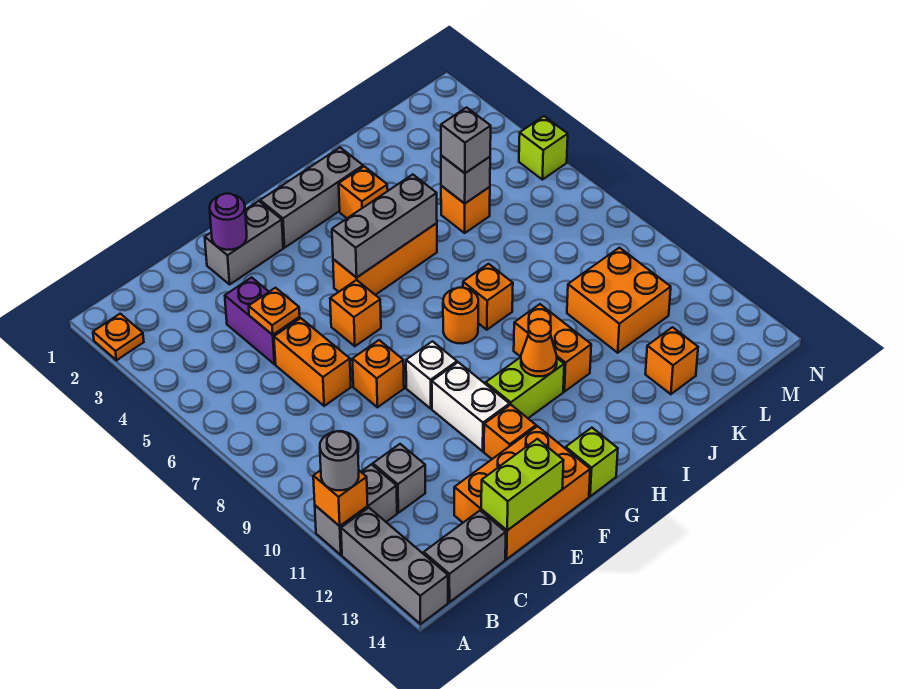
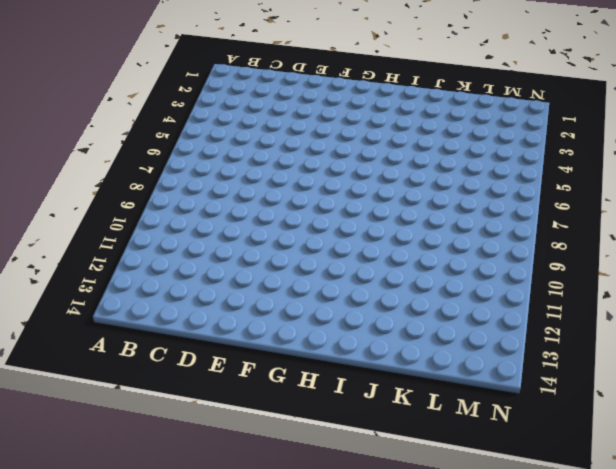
none -> orange 1x1 plate [93,314,144,360]
none -> grey 1x2 brick [315,464,397,555]
none -> grey 1x3 brick [341,508,448,624]
none -> grey 1x2 brick [424,511,506,602]

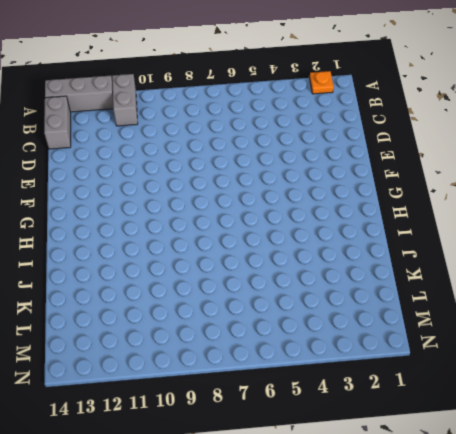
none -> grey 1x1 brick [373,444,425,513]
none -> purple 1x2 brick [225,278,300,364]
none -> orange 1x2 brick [274,318,351,406]
none -> orange 2x3 brick [454,426,590,559]

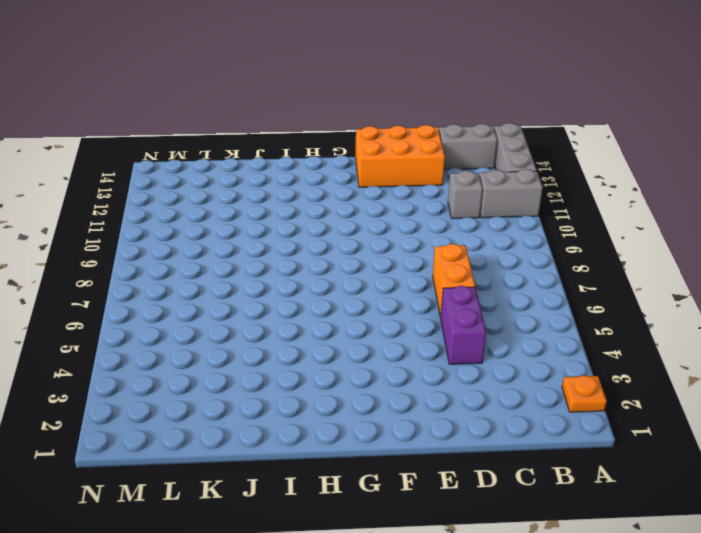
none -> grey 1x2 brick [205,201,283,284]
none -> orange 1x1 brick [352,340,404,407]
none -> orange 1x1 brick [330,280,381,346]
none -> white 1x1 brick [406,341,457,409]

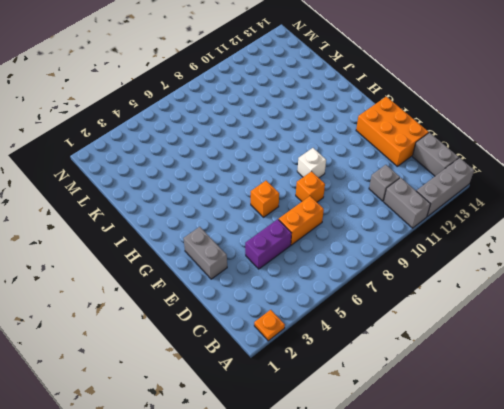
none -> white 1x2 brick [432,362,509,451]
none -> orange 1x1 brick [484,405,536,459]
none -> grey 1x3 brick [260,148,363,248]
none -> orange 1x3 brick [333,223,437,295]

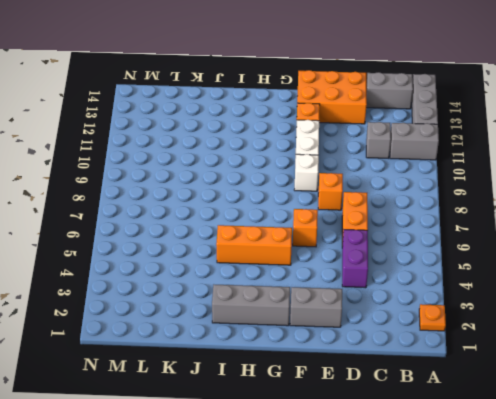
none -> lime 1x2 brick [486,357,564,418]
none -> lime 1x1 brick [566,428,618,496]
none -> orange 1x1 round brick [443,288,478,343]
none -> orange 1x1 brick [339,166,388,218]

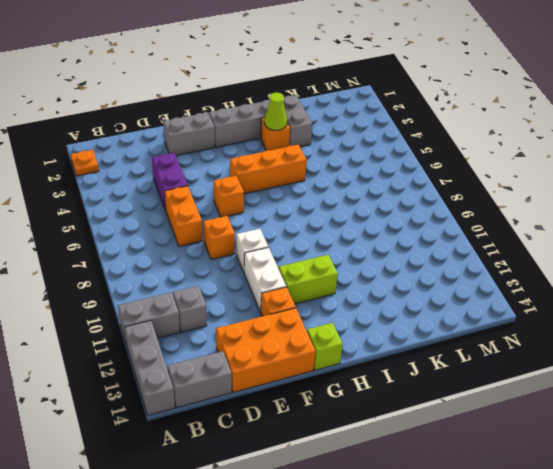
lime 1x1 cone [264,93,287,130] -> none
grey 1x2 brick [284,95,312,147] -> none
none -> orange 1x1 round brick [443,288,478,343]
none -> orange 1x1 brick [463,264,513,330]
none -> orange 1x2 brick [514,304,591,392]
none -> orange 1x1 brick [441,186,490,233]

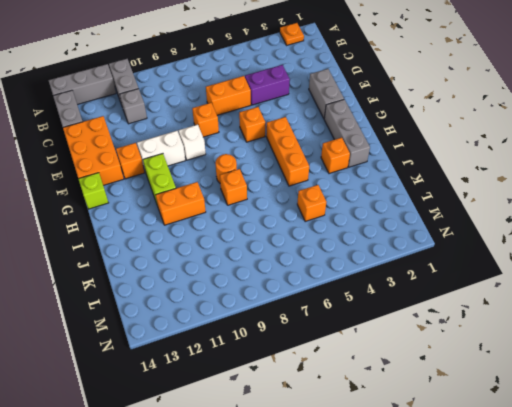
none -> orange 2x2 brick [567,248,671,353]
none -> orange 1x1 brick [645,327,698,394]
none -> lime 1x1 brick [519,116,568,180]
none -> orange 1x1 brick [313,470,368,526]

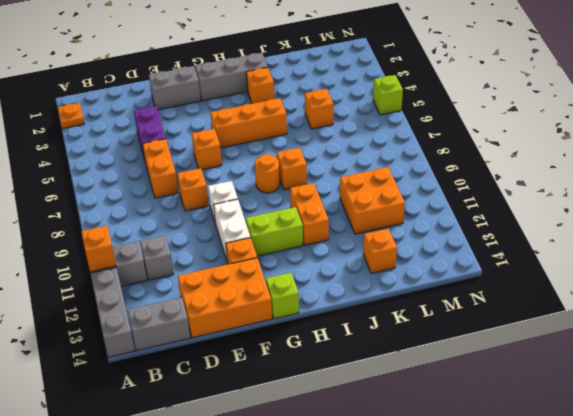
none -> orange 1x1 plate [249,288,300,335]
none -> lime 1x2 brick [481,439,564,530]
none -> purple 1x1 round brick [210,194,247,250]
none -> grey 1x3 brick [332,174,437,278]

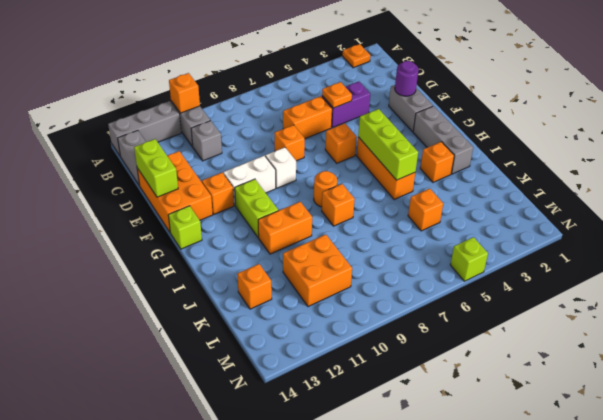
lime 1x3 brick [358,109,418,180] -> grey 1x3 brick [332,174,437,278]
none -> orange 1x1 cone [521,319,557,376]
none -> grey 1x1 brick [441,156,490,203]
none -> grey 1x1 round brick [320,431,359,490]
none -> grey 1x1 brick [441,108,491,173]

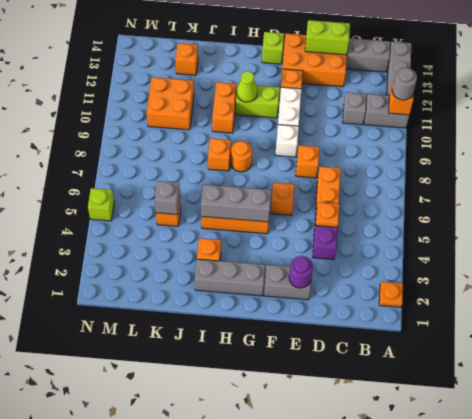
lime 1x1 cone [237,71,258,102] -> orange 1x1 cone [521,319,557,376]
none -> grey 1x1 brick [441,108,491,173]

